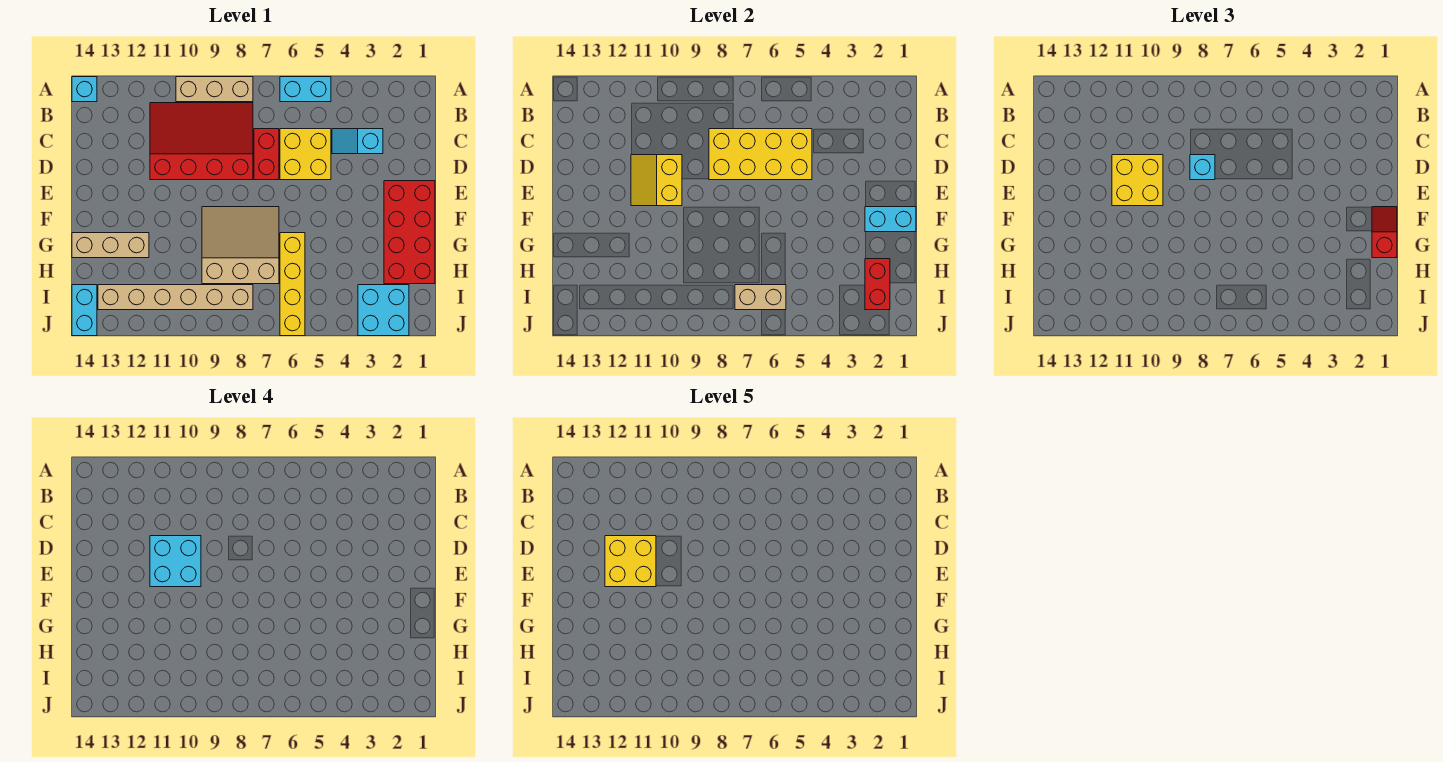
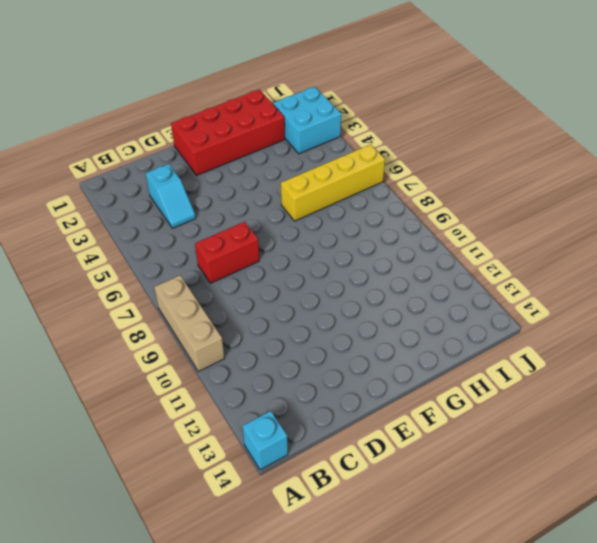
none -> cyan 1x2 brick [280,77,331,102]
none -> red 3x4 slope [150,103,253,180]
none -> yellow 2x2 brick [280,129,331,180]

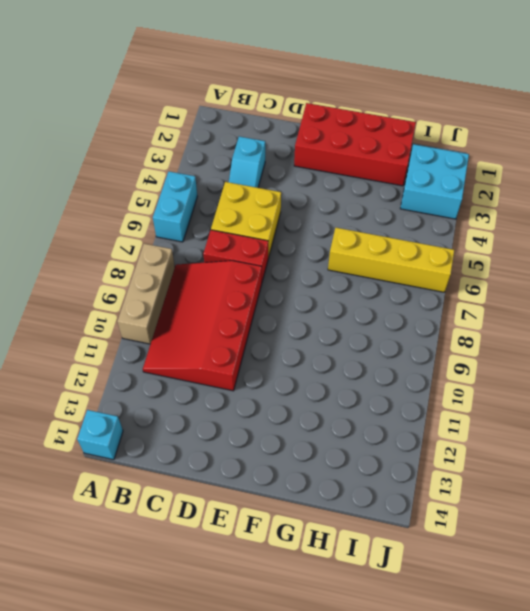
none -> tan 3x3 slope [202,207,279,284]
none -> tan 1x3 brick [72,233,149,258]
none -> tan 1x6 brick [98,285,253,310]

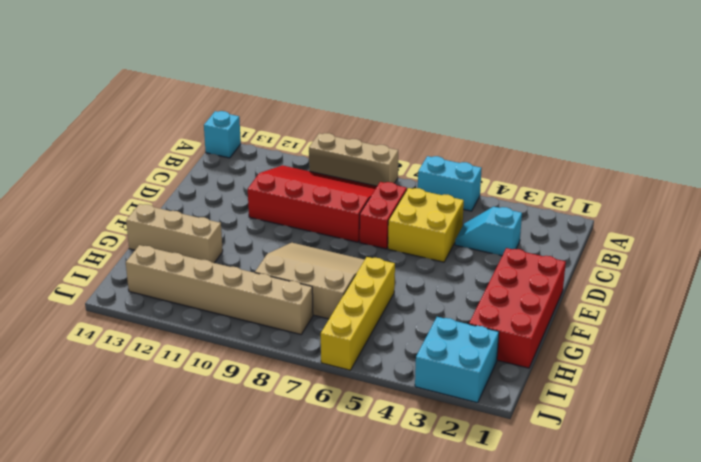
none -> cyan 1x2 brick [72,285,97,336]
none -> yellow 2x4 brick [709,129,812,180]
none -> yellow 2x2 slope [631,155,682,206]

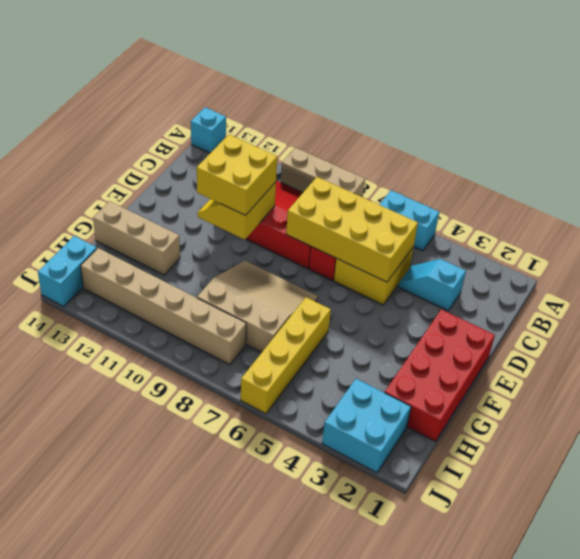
none -> cyan 1x2 brick [865,207,916,232]
none -> red 1x2 brick [865,259,890,310]
none -> tan 1x2 brick [735,285,786,310]

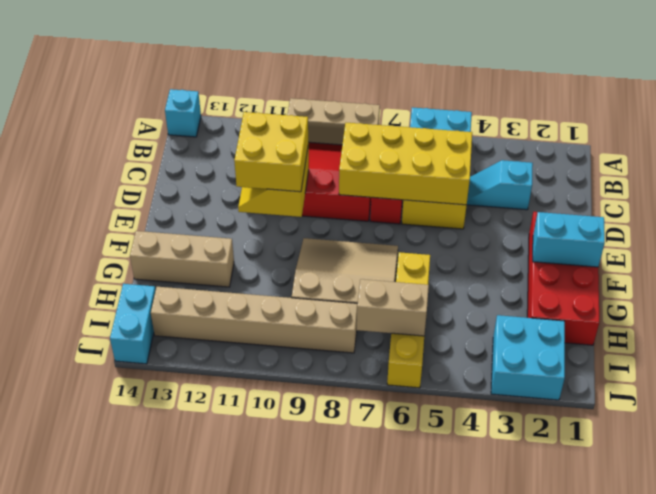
none -> red 1x2 brick [865,259,890,310]
none -> cyan 1x1 brick [1190,155,1215,180]
none -> red 1x2 slope [1372,207,1397,258]

